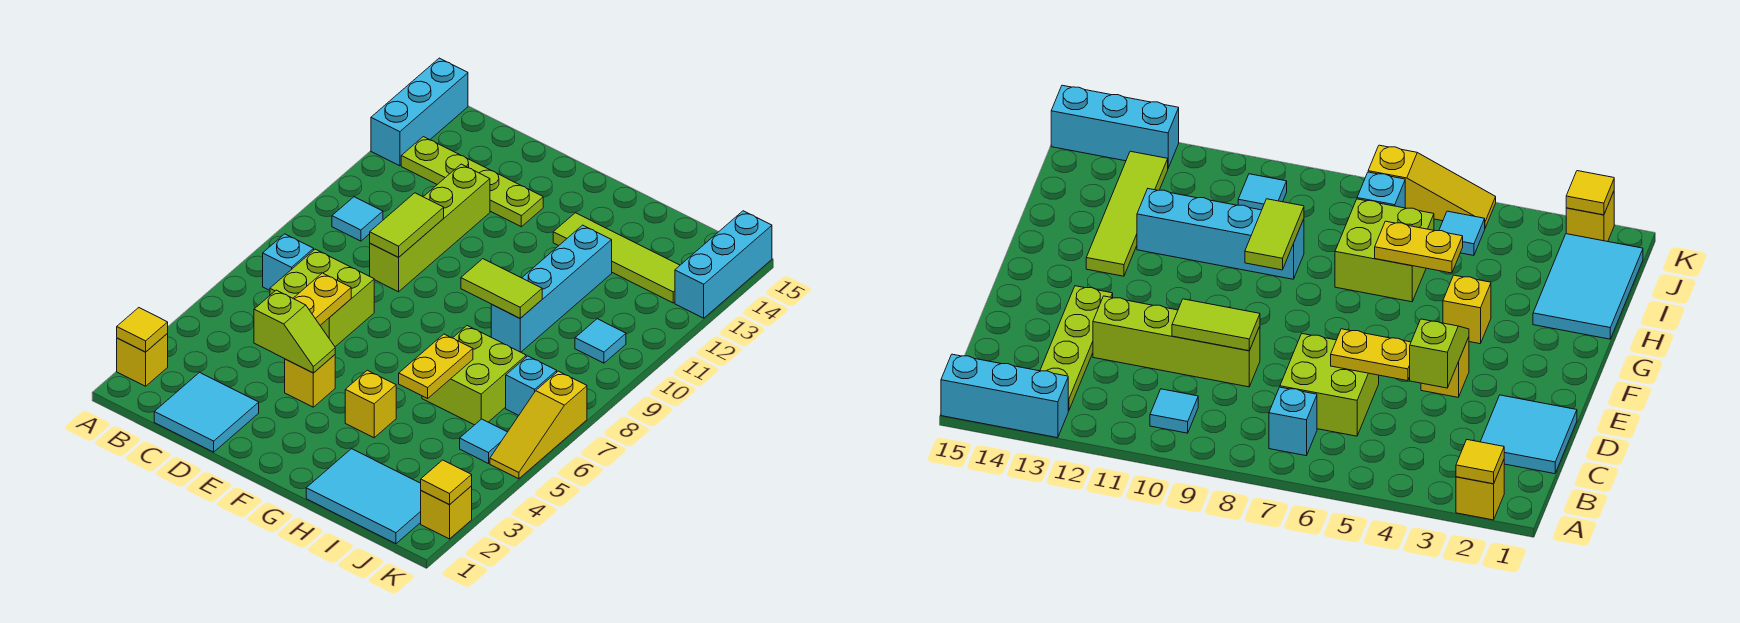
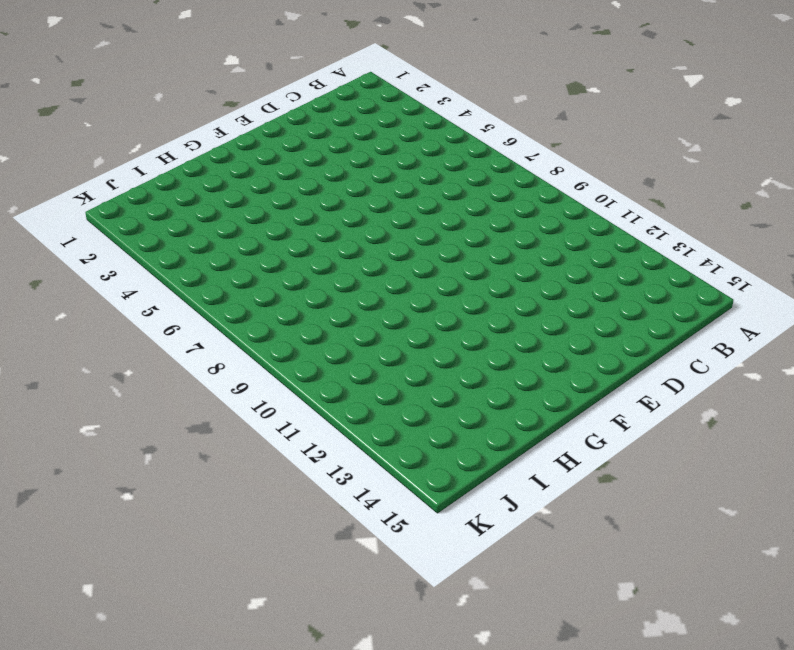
none -> yellow 1x1 brick [117,334,168,386]
none -> cyan 1x3 brick [371,58,468,166]
none -> cyan 1x1 brick [263,234,314,290]

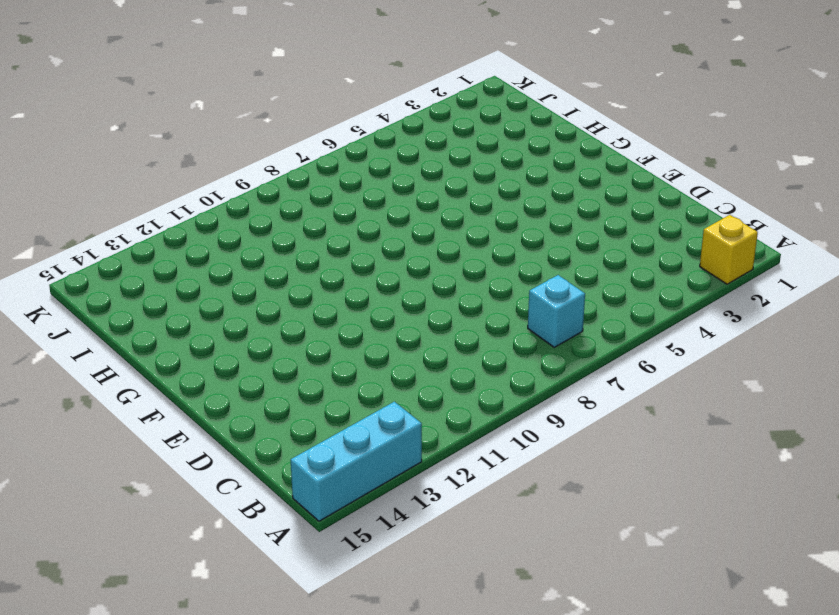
none -> cyan 1x1 tile [332,197,383,241]
none -> lime 1x4 plate [401,137,543,227]
none -> cyan 2x2 tile [154,372,259,452]

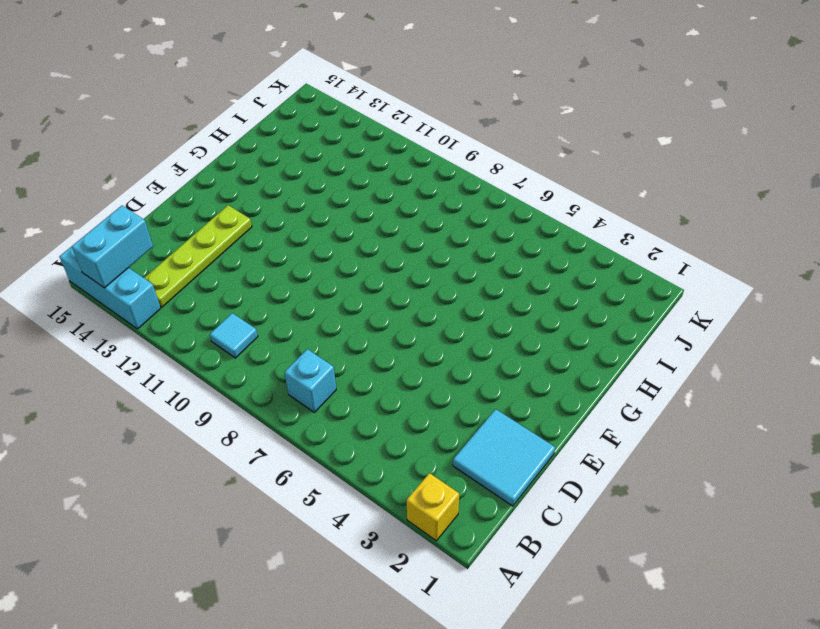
cyan 1x2 brick [72,205,153,288] -> none
none -> lime 2x2 brick [270,249,374,347]
none -> lime 1x4 brick [370,164,490,292]
none -> yellow 1x1 brick [285,355,335,407]

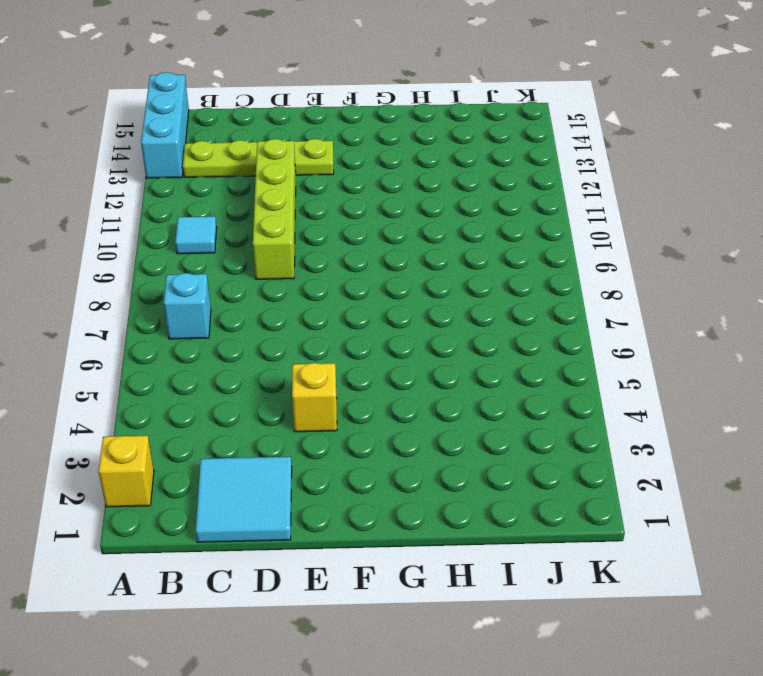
none -> lime 2x2 brick [270,249,374,347]
none -> yellow 1x1 brick [345,370,396,438]
none -> lime 1x4 tile [553,213,680,303]

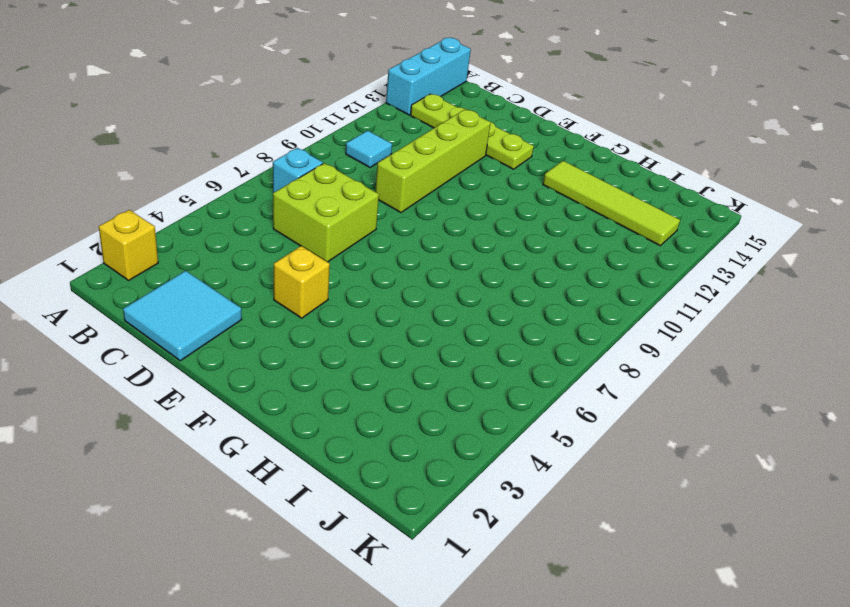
none -> yellow 1x1 brick [345,370,396,438]
none -> cyan 2x3 tile [306,449,421,544]
none -> lime 2x2 brick [422,326,526,425]

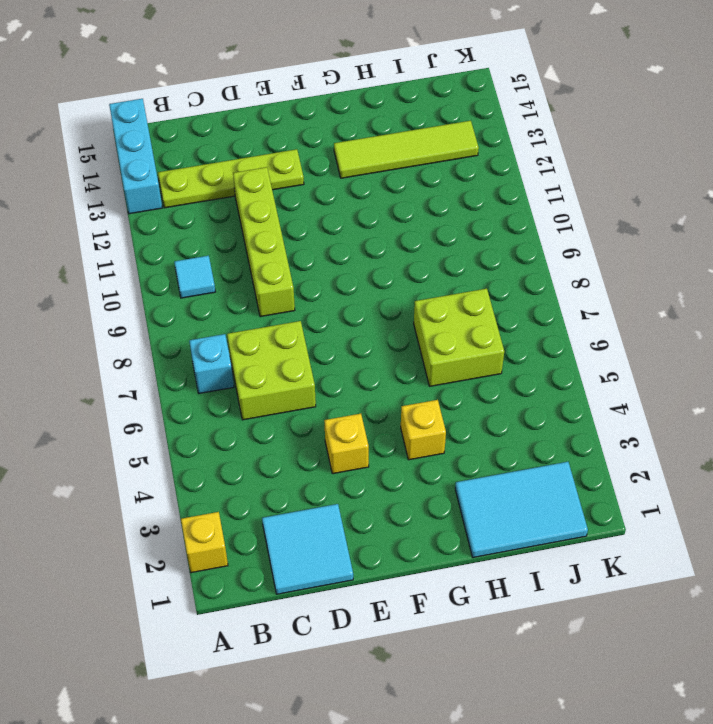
none -> cyan 1x4 brick [491,225,612,352]
none -> cyan 1x1 tile [460,419,507,464]
none -> cyan 1x1 brick [506,356,557,415]

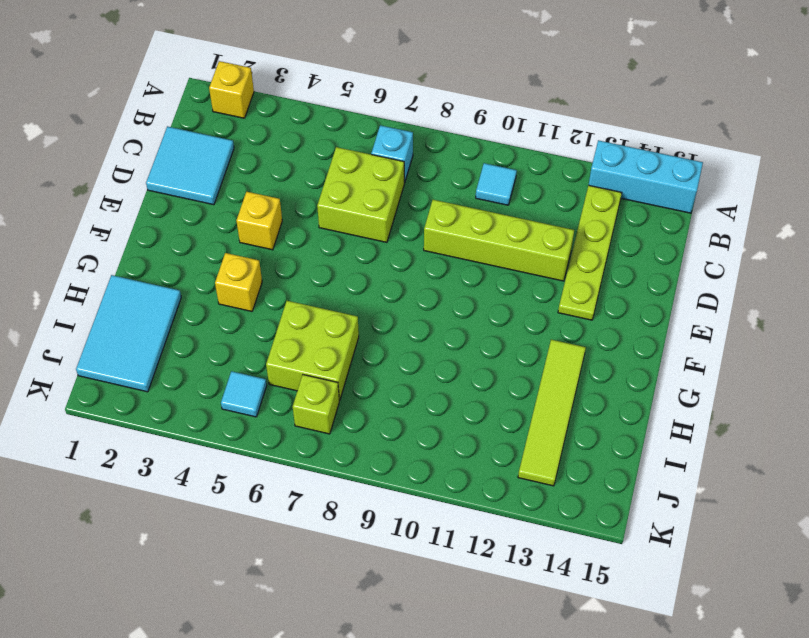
lime 1x1 brick [293,375,339,434] -> cyan 1x1 brick [506,356,557,415]
none -> cyan 1x4 brick [491,225,612,352]
none -> cyan 1x1 tile [575,319,626,363]
none -> yellow 1x1 brick [421,486,472,539]

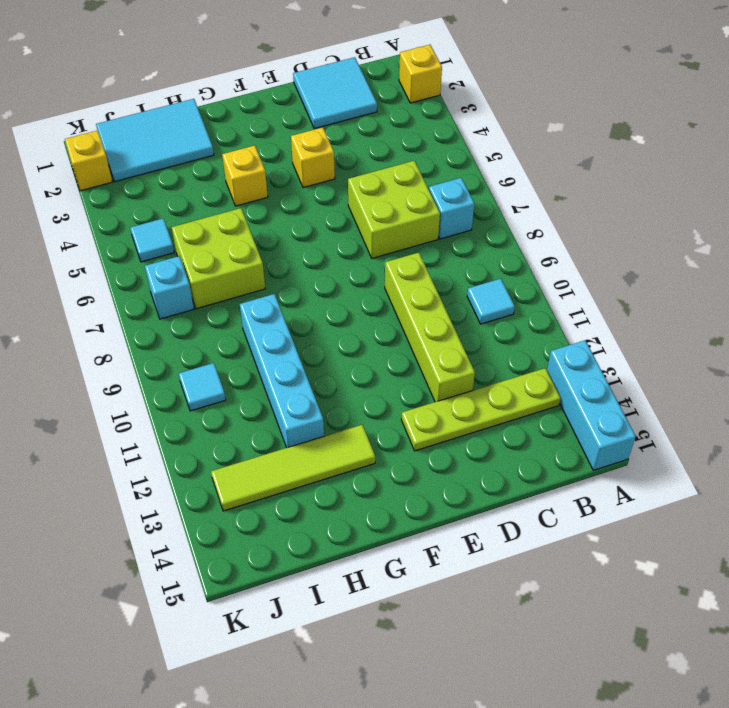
none -> yellow 1x3 slope [490,371,587,479]
none -> cyan 1x3 brick [675,211,772,318]
none -> yellow 1x1 tile [117,308,168,352]

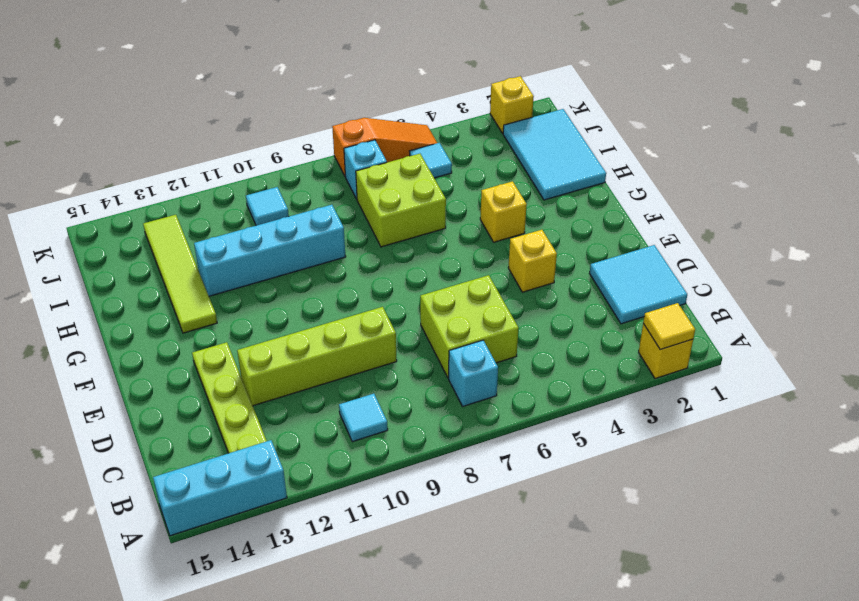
orange 1x3 slope [332,118,437,177] -> yellow 1x3 slope [490,371,587,479]
none -> cyan 1x3 brick [675,211,772,318]
none -> lime 1x2 slope [254,290,335,373]
none -> yellow 1x2 plate [293,273,351,325]

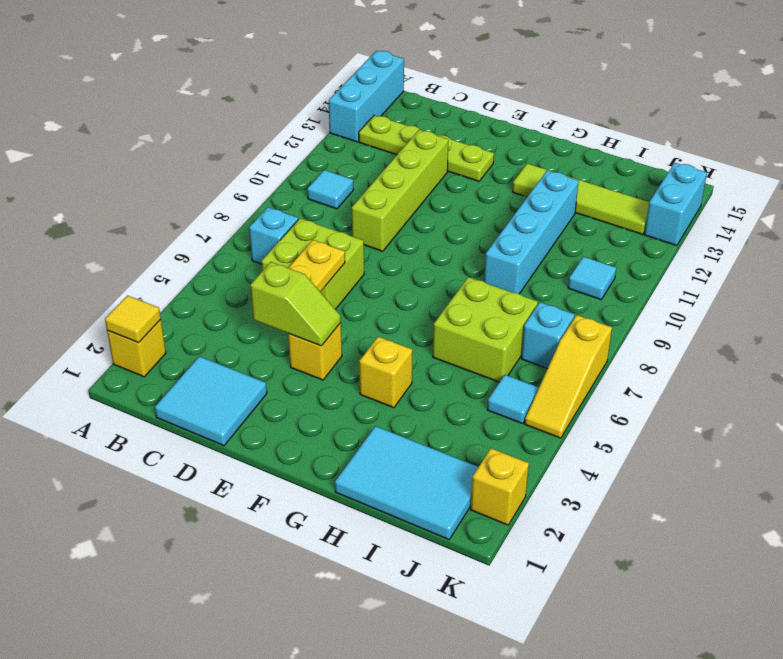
cyan 1x2 brick [644,163,707,246] -> cyan 1x3 brick [675,211,772,318]
none -> lime 1x2 tile [370,193,444,257]
none -> lime 1x2 tile [461,259,542,318]
none -> yellow 1x2 plate [399,334,473,398]

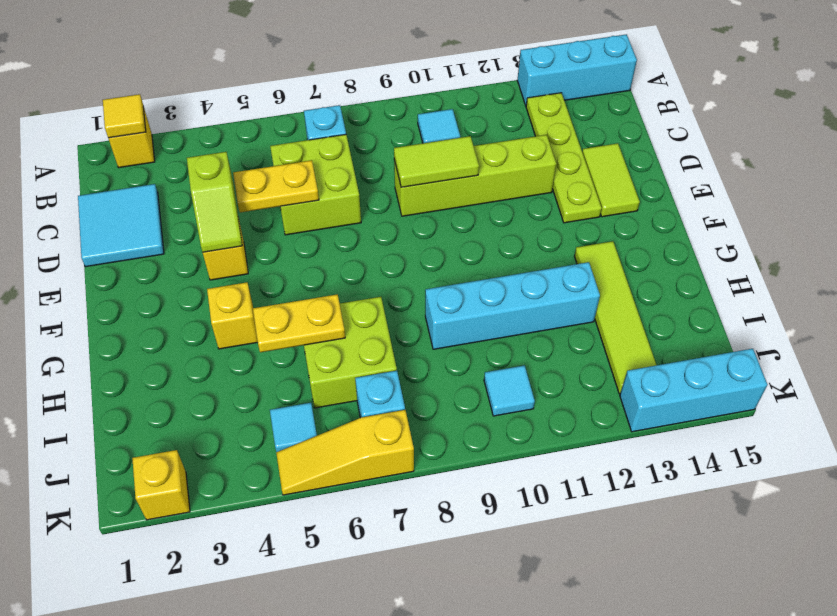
lime 1x2 tile [582,143,640,217] -> lime 1x2 tile moved to [461,259,542,318]
none -> cyan 2x3 tile [306,449,421,544]
none -> yellow 1x1 tile [421,460,472,504]

